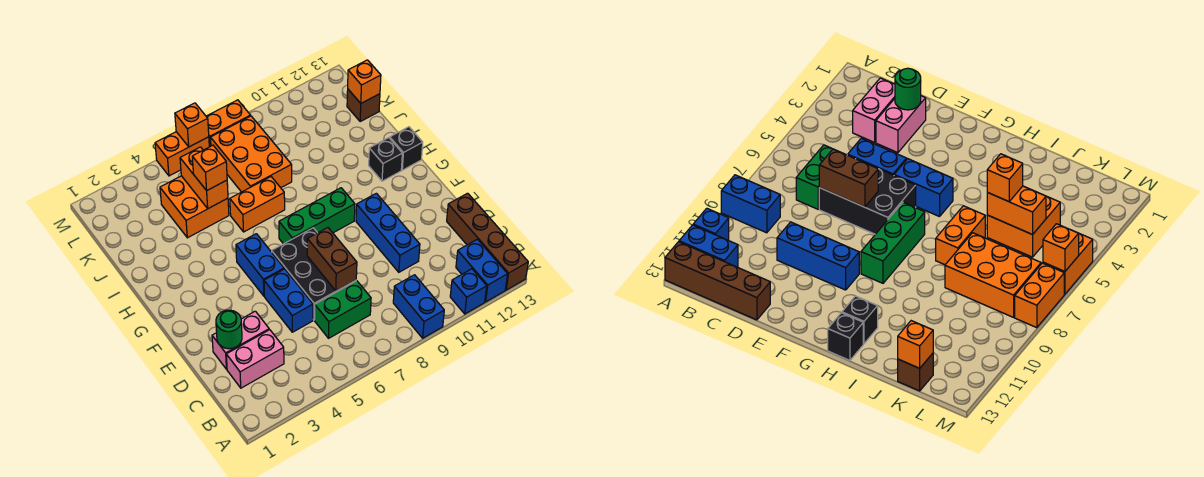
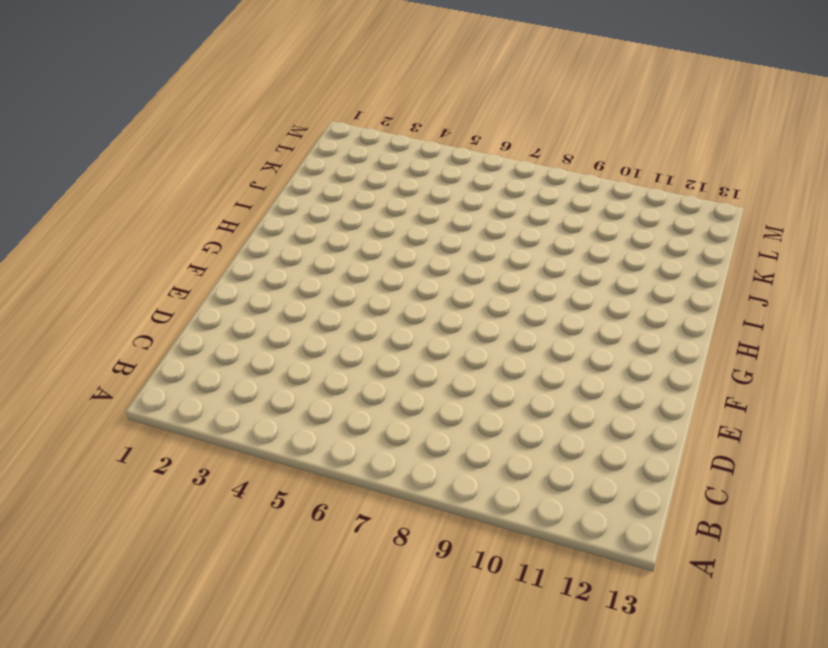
none -> blue 1x2 brick [393,275,444,338]
none -> blue 1x1 brick [450,269,487,314]
none -> blue 1x2 brick [456,239,508,302]

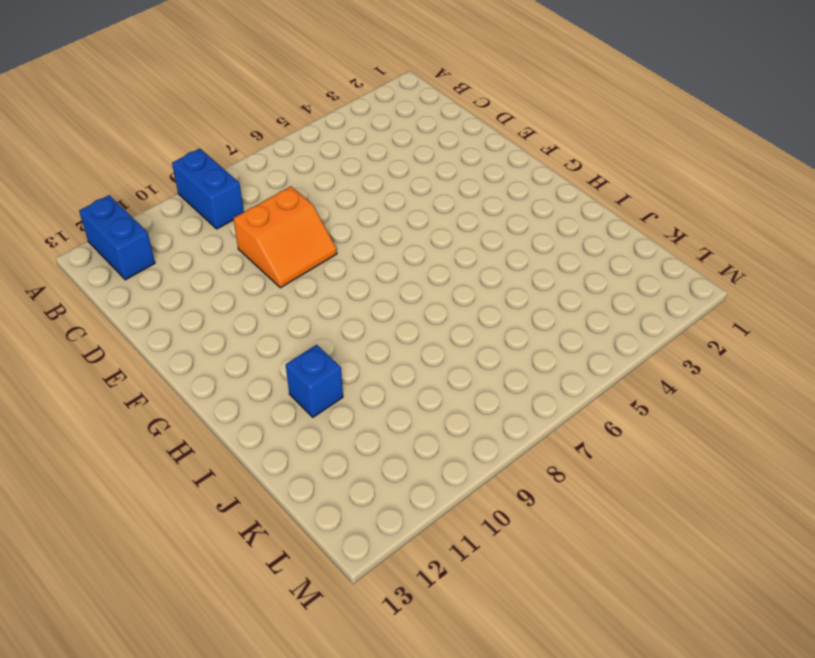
orange 2x2 slope [233,186,337,288] -> none
blue 1x1 brick [286,345,343,417] -> blue 1x1 brick moved to [450,269,487,314]
none -> brown 1x4 brick [447,193,528,290]
none -> pink 1x2 brick [226,330,284,388]
none -> green 1x2 brick [315,281,371,338]

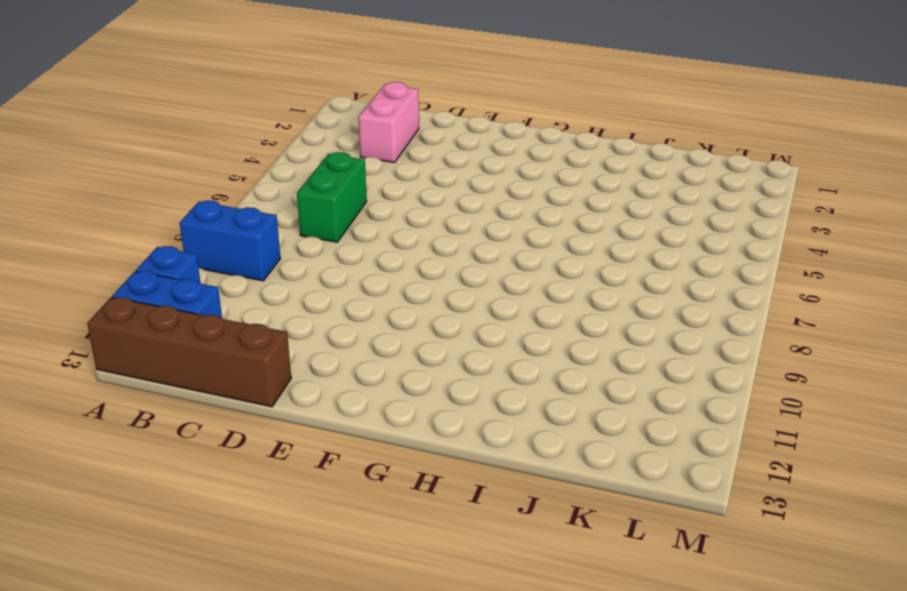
none -> pink 1x2 brick [212,311,269,369]
none -> blue 1x2 brick [264,269,313,332]
none -> black 2x3 brick [272,228,356,320]

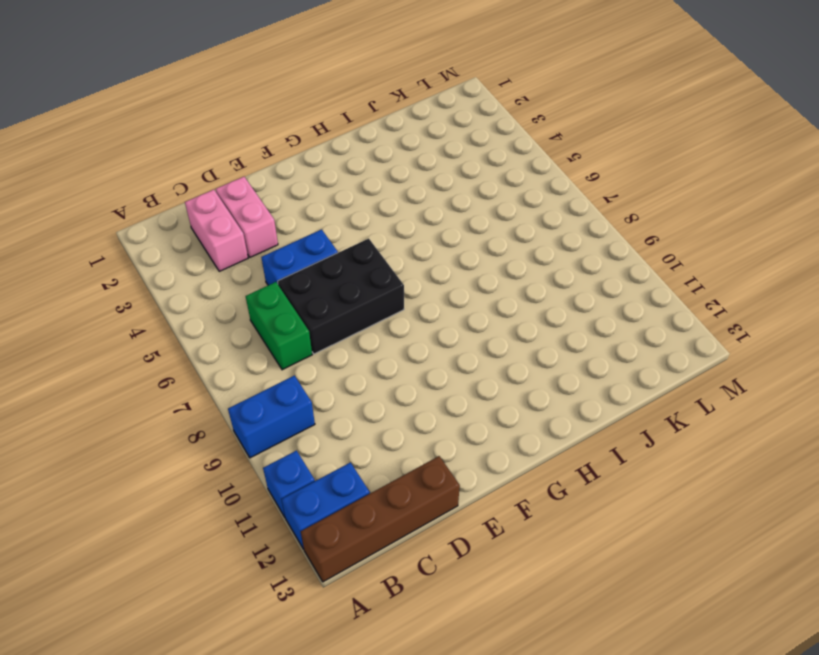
none -> blue 1x3 brick [356,193,420,272]
none -> blue 1x2 brick [236,234,284,296]
none -> green 1x3 brick [279,188,355,244]

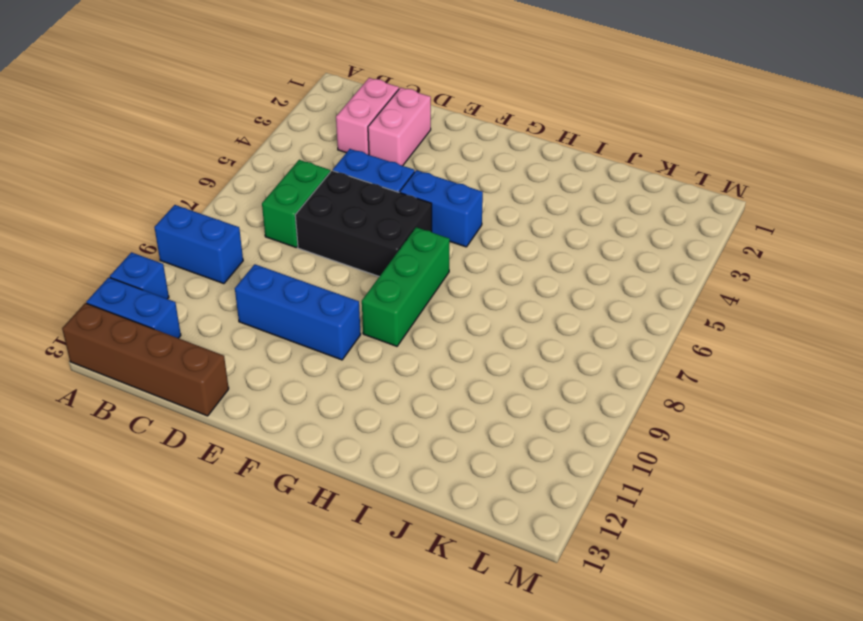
none -> black 1x1 brick [369,138,402,181]
none -> black 1x1 brick [390,127,423,170]
none -> orange 1x2 brick [230,177,285,232]

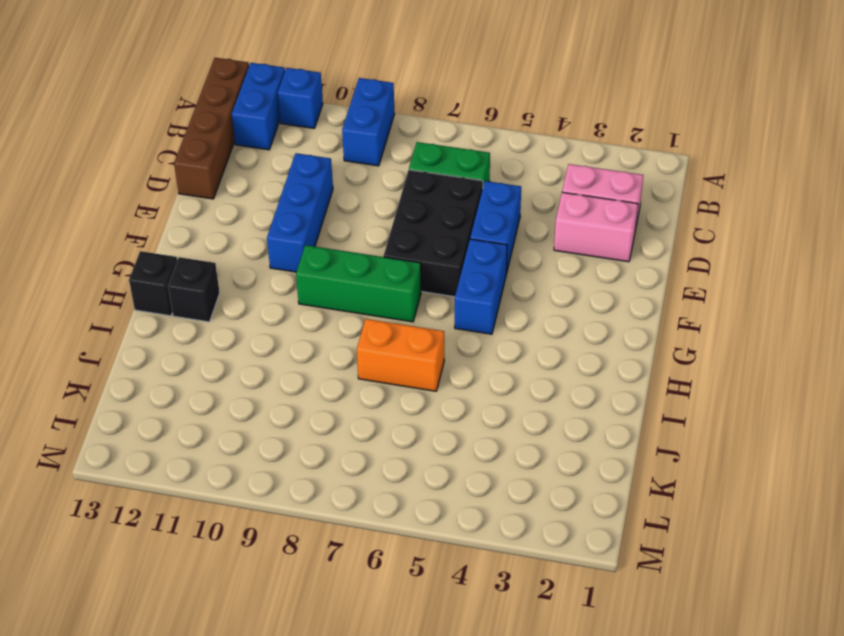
none -> orange 2x2 brick [160,176,229,238]
none -> orange 2x3 brick [211,116,292,192]
none -> brown 1x1 brick [347,90,380,121]

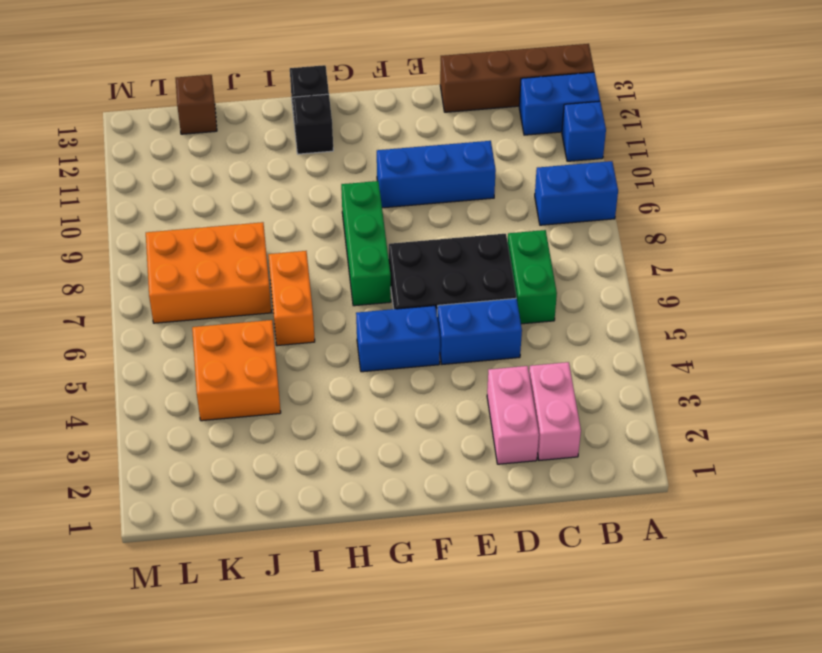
none -> orange 1x2 brick [155,132,209,176]
none -> orange 1x2 brick [206,100,251,147]
none -> green 1x1 round brick [216,310,242,349]

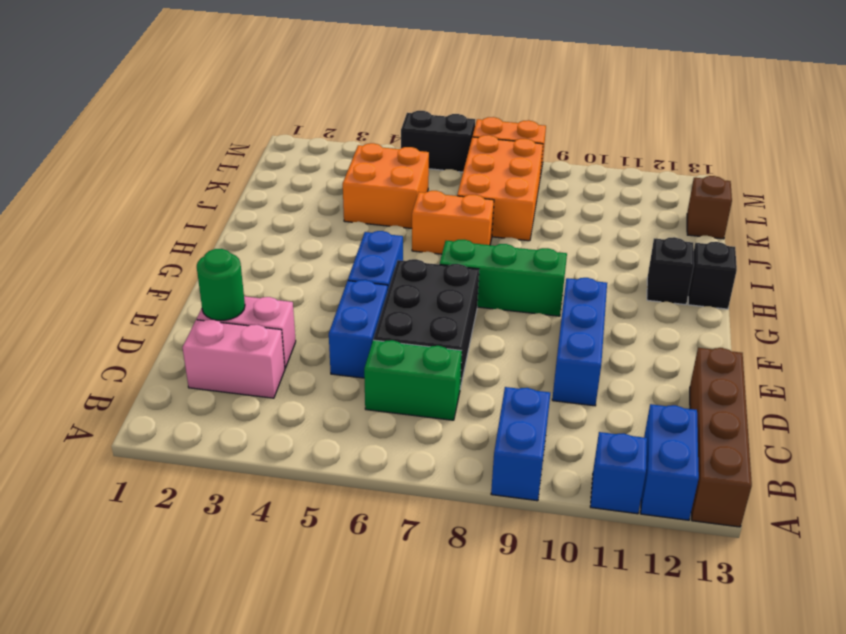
black 1x2 brick [401,111,475,172] -> orange 1x2 brick [155,132,209,176]
none -> brown 1x2 brick [307,228,357,291]
none -> orange 1x2 brick [180,147,228,208]
none -> orange 1x1 brick [348,60,381,103]

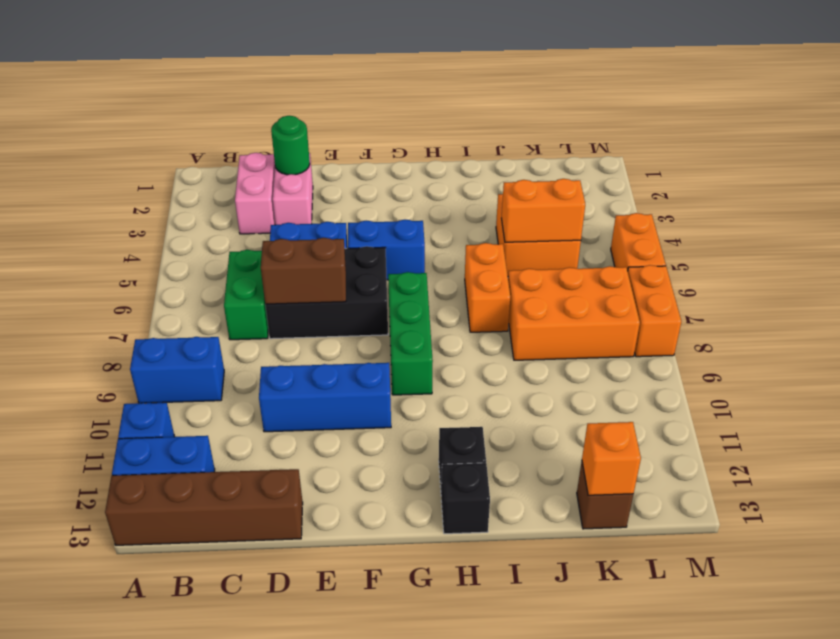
none -> orange 1x1 brick [175,103,209,147]
none -> orange 1x1 brick [192,145,227,191]

